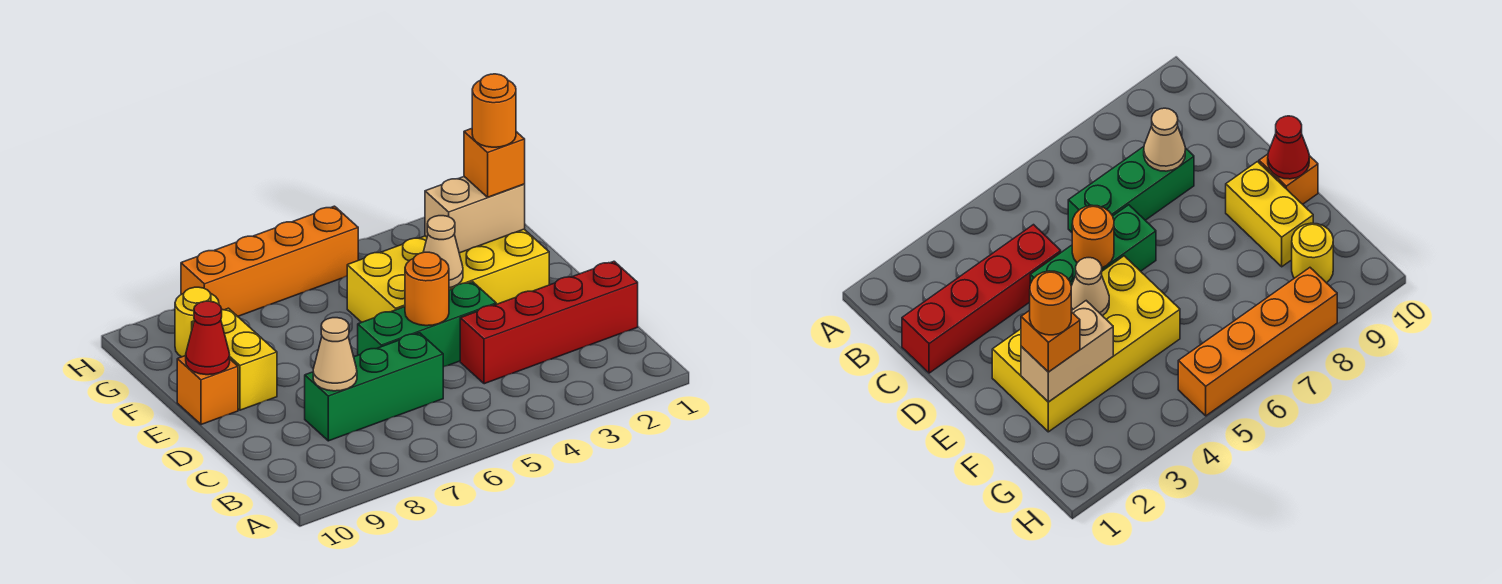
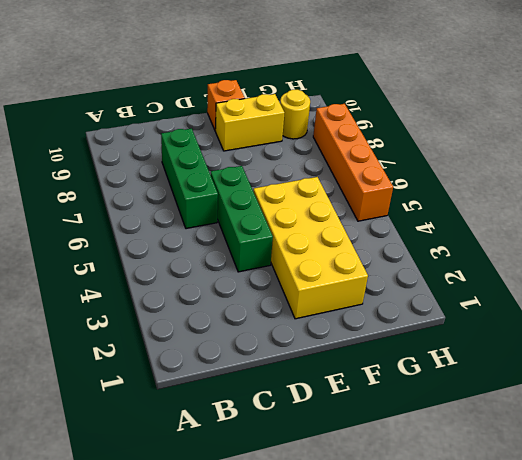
none -> red 1x4 brick [460,261,638,384]
none -> tan 1x1 cone [313,318,357,391]
none -> orange 1x1 round brick [405,252,449,326]

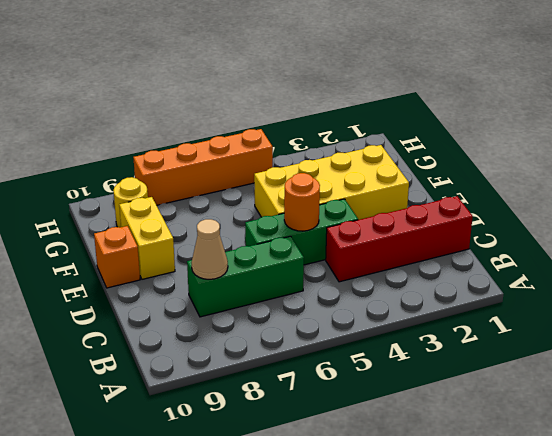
none -> tan 1x1 cone [423,216,463,288]
none -> red 1x1 cone [186,301,230,375]
none -> tan 1x2 brick [425,177,525,253]

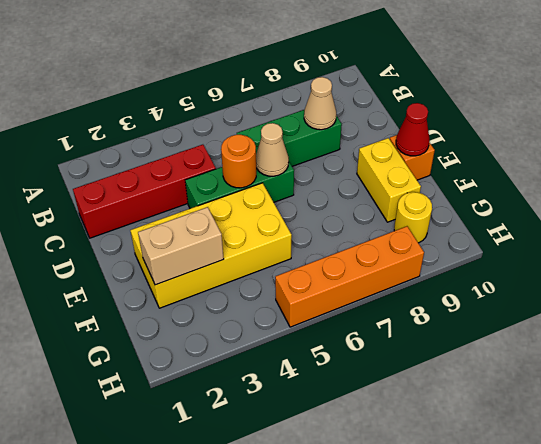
tan 1x1 cone [256,123,289,176] -> tan 1x1 cone moved to [423,216,463,288]
none -> orange 1x1 brick [464,129,525,197]
none -> orange 1x1 round brick [472,74,516,147]

